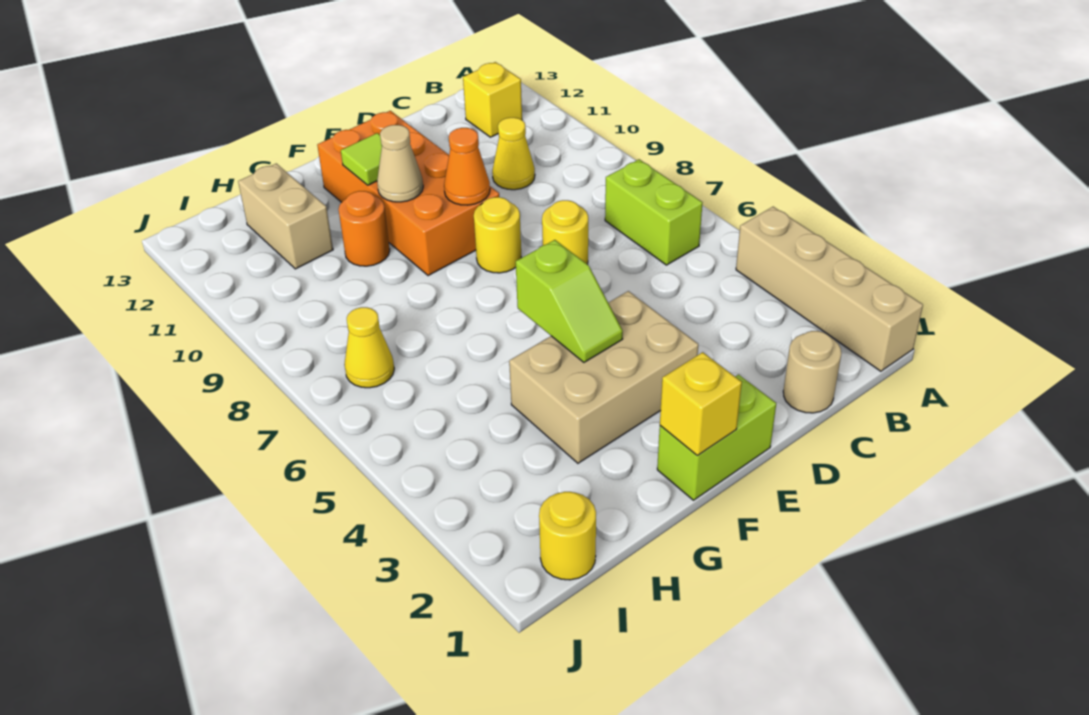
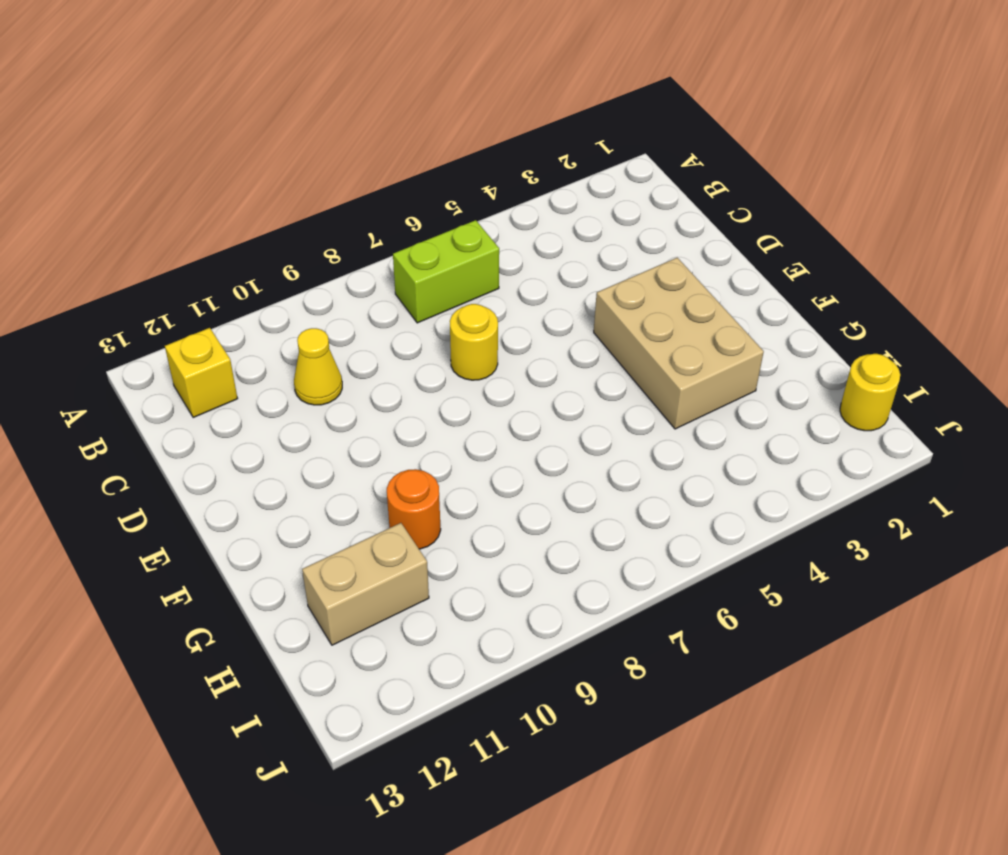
none -> tan 1x4 brick [736,207,923,371]
none -> tan 1x1 round brick [783,331,841,413]
none -> lime 1x2 brick [657,375,776,500]

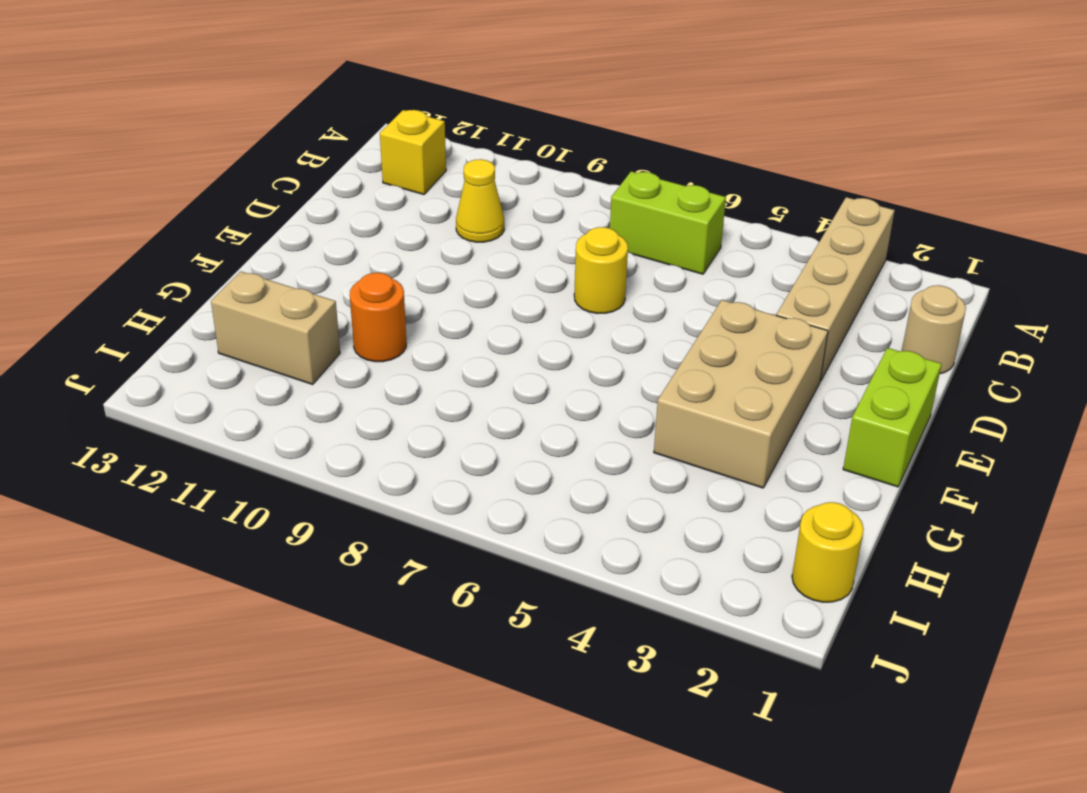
tan 1x4 brick [776,197,895,381] -> tan 1x4 brick turned to [736,207,923,371]
none -> yellow 1x1 round brick [474,197,521,273]
none -> orange 2x4 brick [317,111,499,276]
none -> yellow 1x1 cone [344,307,394,388]

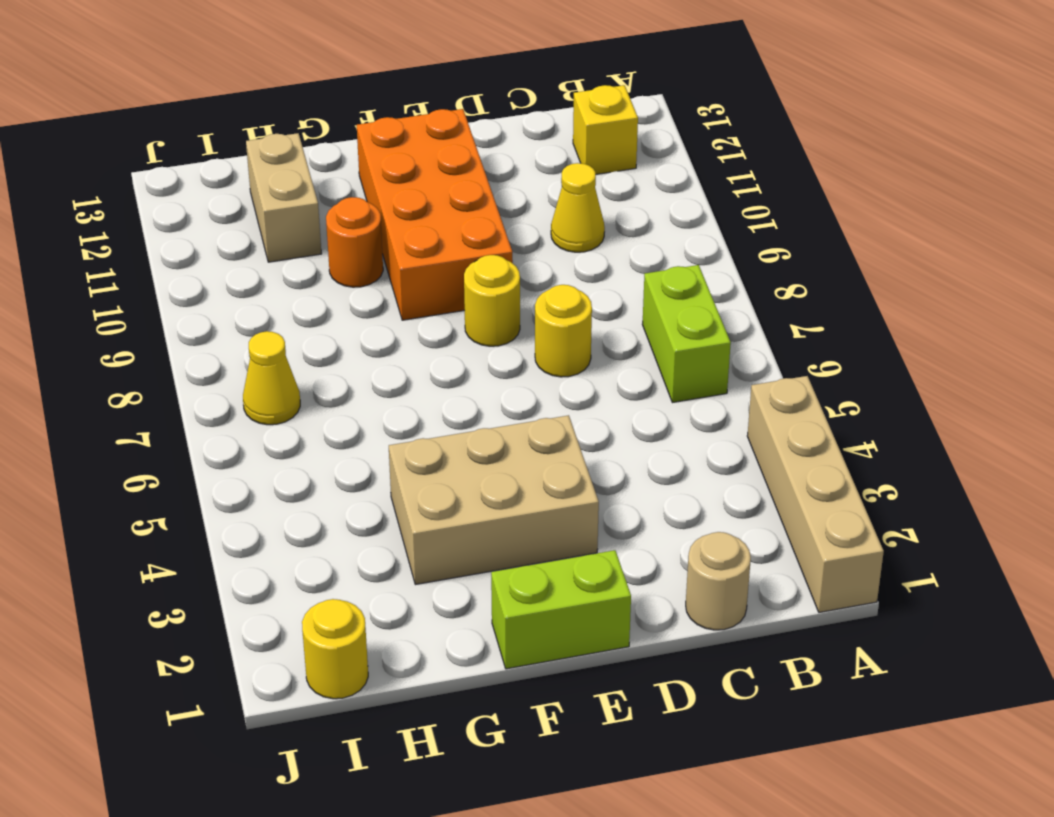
none -> orange 1x1 cone [444,128,490,205]
none -> yellow 1x1 brick [660,352,742,455]
none -> lime 1x2 slope [516,240,623,362]

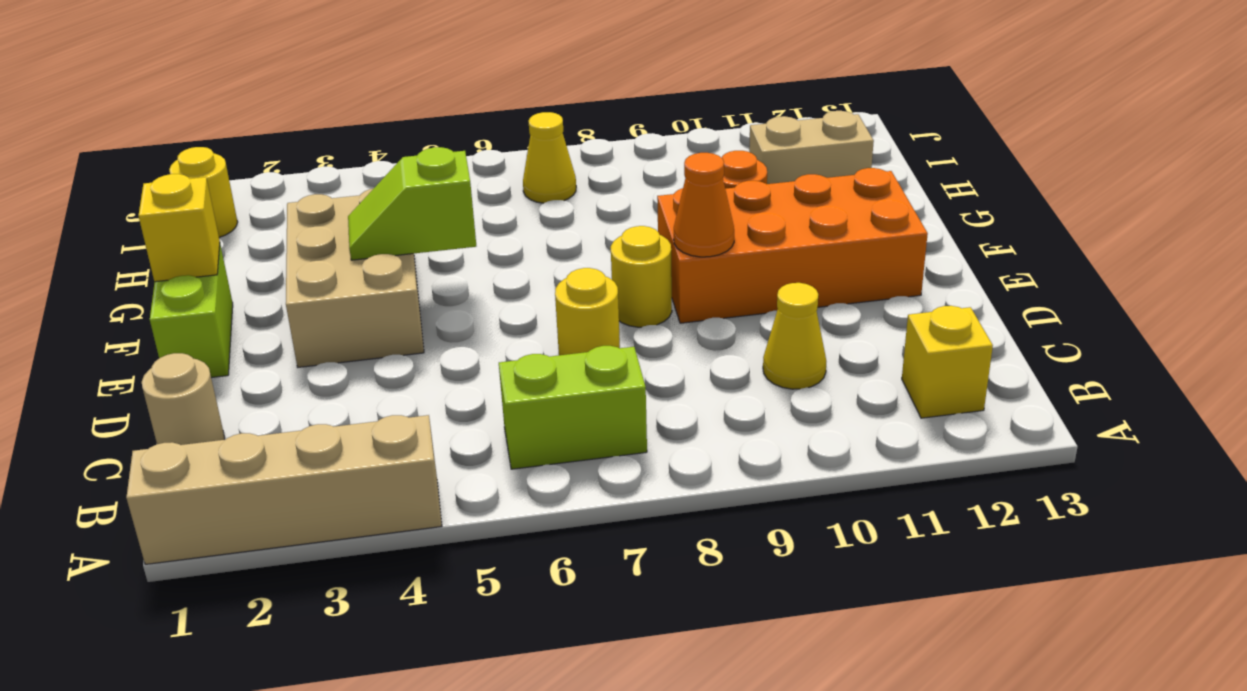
none -> tan 1x1 cone [377,125,423,202]
none -> lime 1x1 tile [341,133,382,185]

